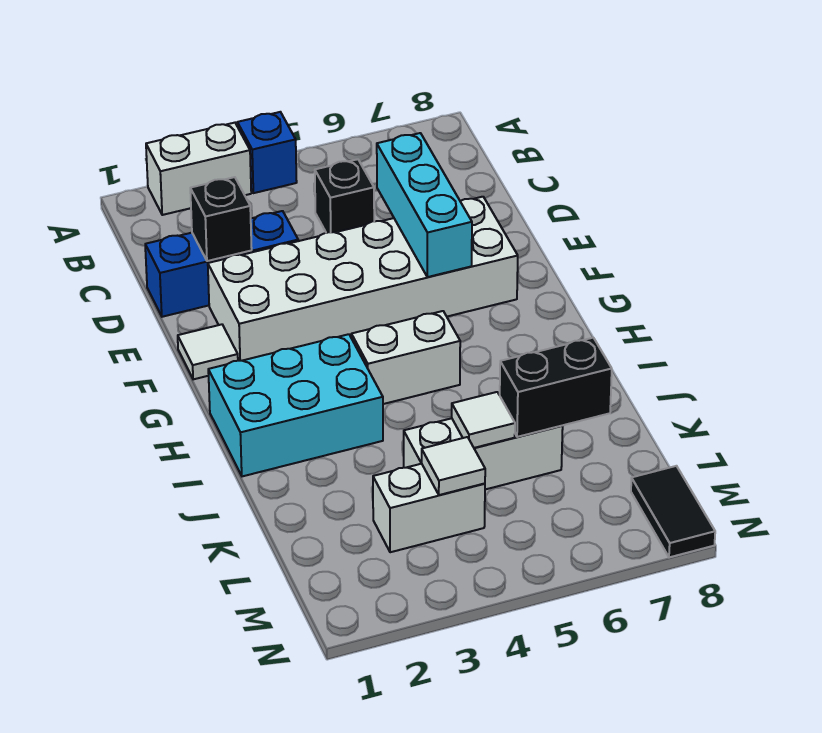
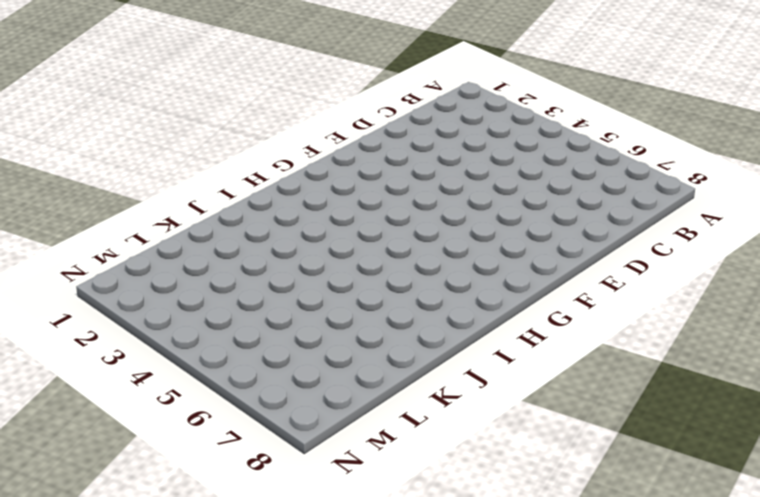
none -> white 1x2 brick [146,123,251,215]
none -> blue 1x1 brick [237,112,297,193]
none -> black 1x1 brick [315,159,374,233]

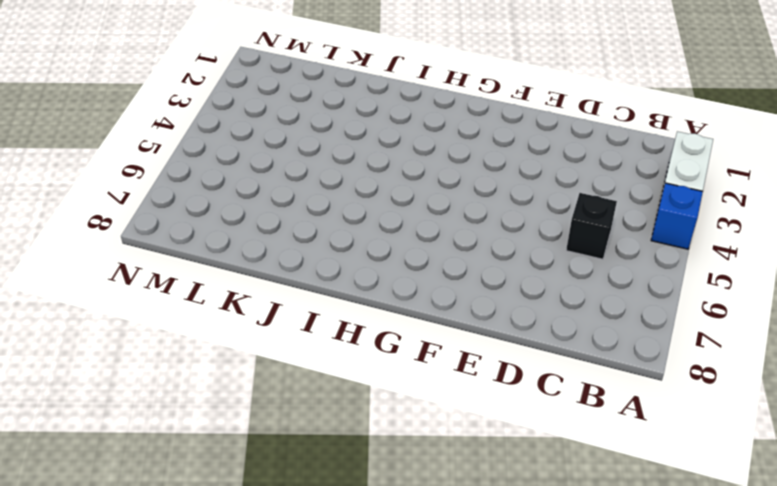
none -> blue 1x3 brick [145,211,298,317]
none -> white 2x6 brick [208,197,518,361]
none -> white 1x1 tile [178,324,238,379]

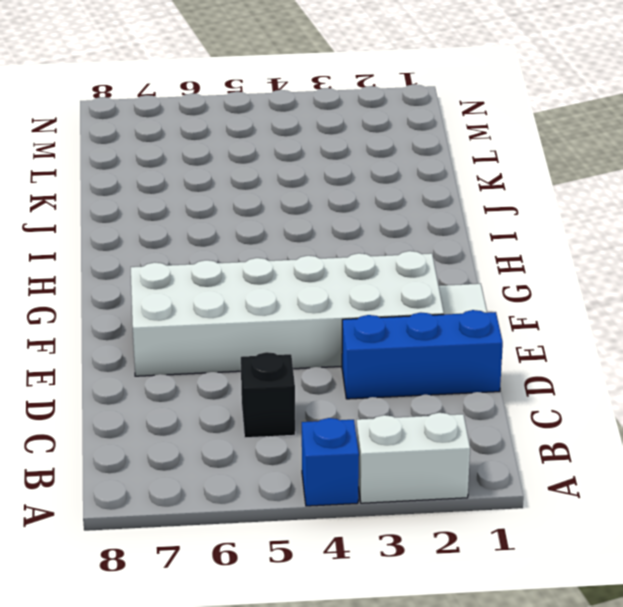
none -> cyan 2x3 brick [208,334,383,476]
none -> white 1x2 brick [351,311,460,404]
none -> white 1x3 brick [404,418,563,490]

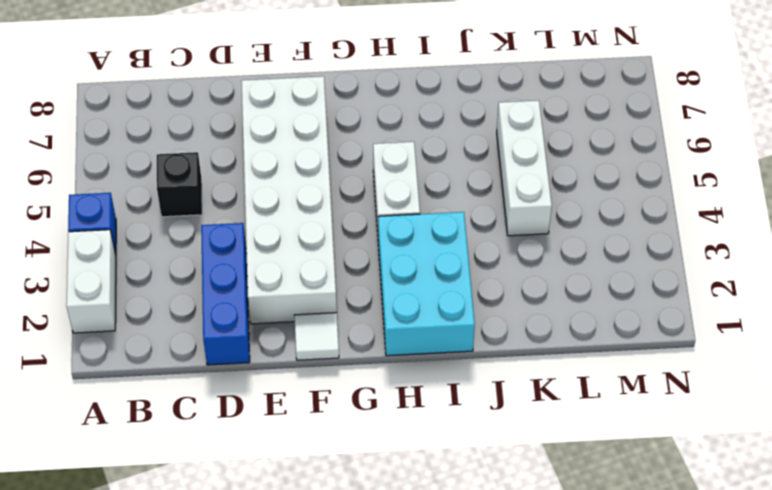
none -> white 1x2 brick [373,464,485,552]
none -> black 1x2 tile [631,466,715,557]
none -> black 1x1 brick [190,177,252,261]

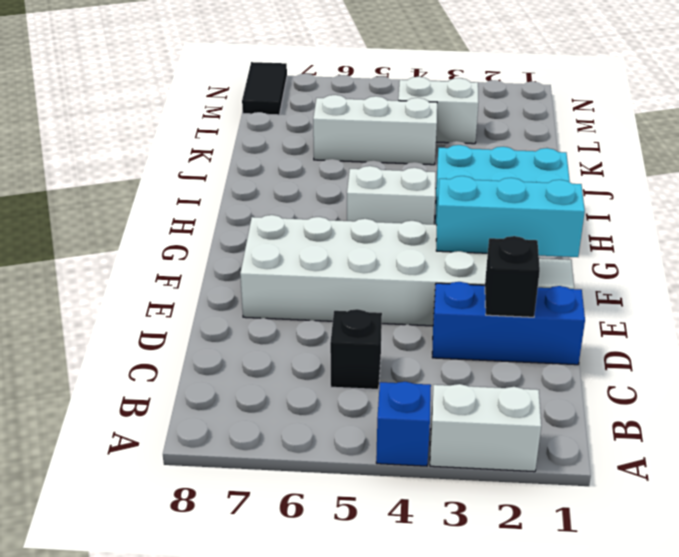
cyan 1x3 brick [436,176,585,257] -> cyan 1x3 brick turned to [377,133,472,277]
none -> white 1x1 tile [452,392,515,448]
none -> black 1x2 brick [500,338,612,437]
none -> white 1x1 tile [422,437,485,495]

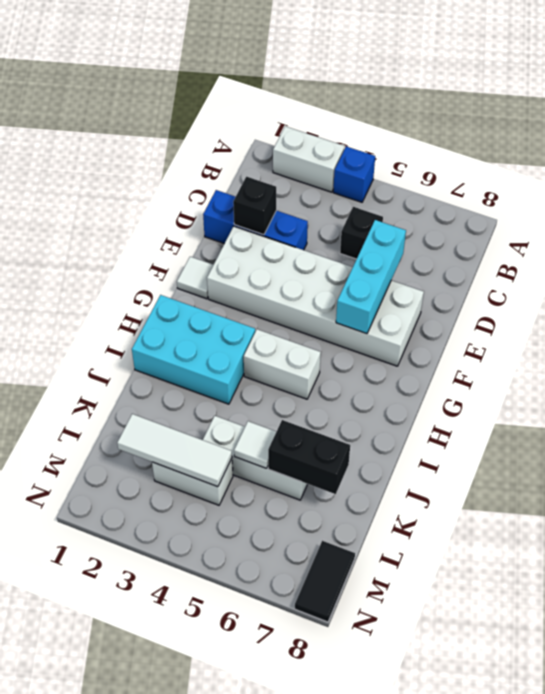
white 1x3 tile [117,414,232,487] -> white 1x1 tile [422,437,485,495]

